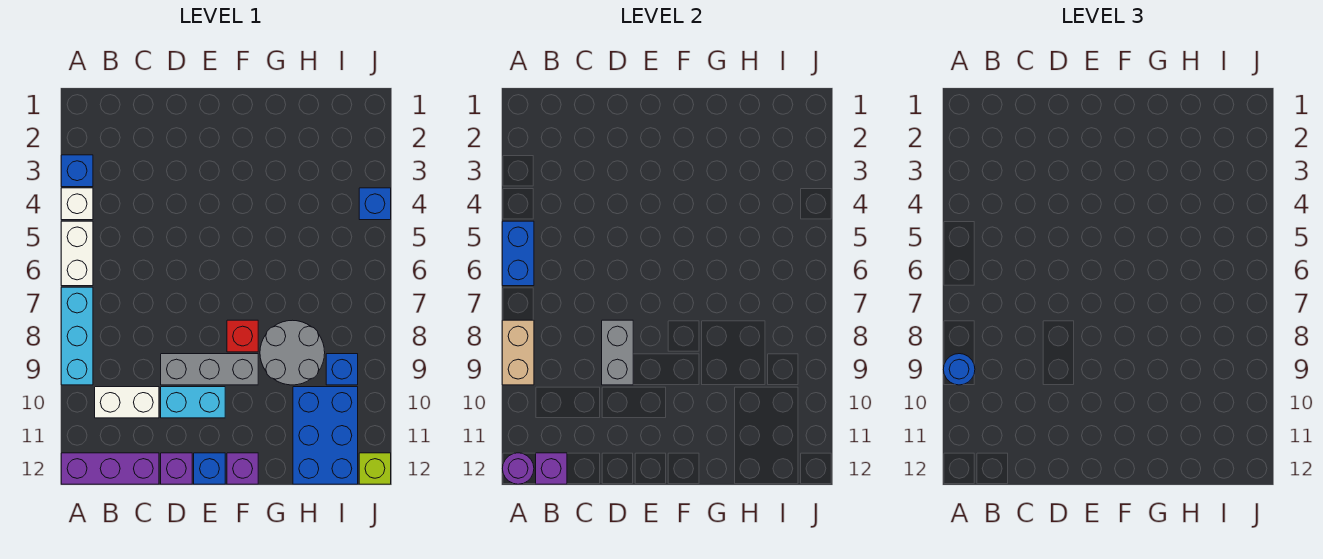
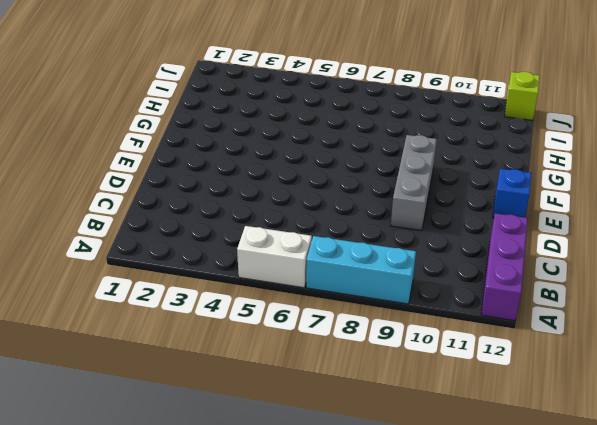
none -> blue 1x1 brick [61,155,93,187]
none -> white 1x1 brick [61,188,93,220]
none -> white 1x2 brick [95,387,159,418]

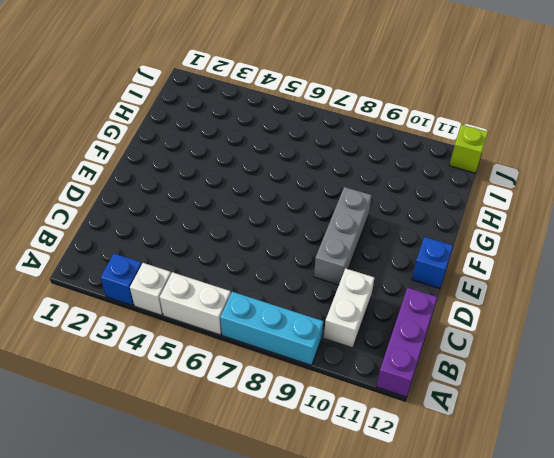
none -> cyan 1x2 brick [161,387,225,418]
none -> purple 1x1 brick [161,453,192,484]
none -> red 1x1 brick [227,320,258,352]

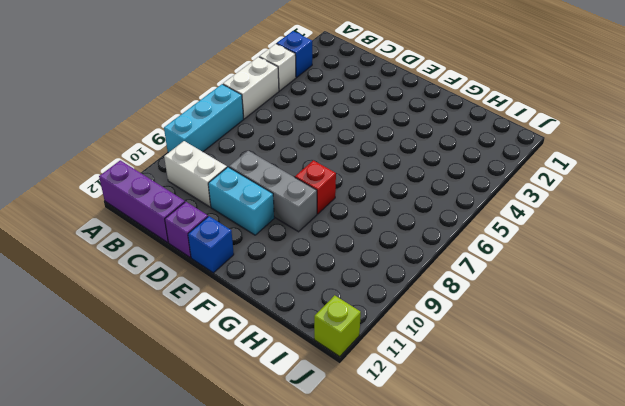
none -> purple 1x1 brick [227,453,258,484]
none -> grey 2x2 round brick [260,320,325,385]
none -> blue 2x3 brick [293,387,358,484]

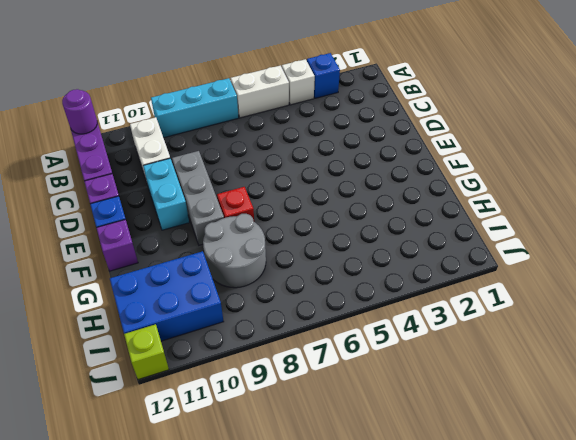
none -> blue 1x1 brick [326,354,358,385]
none -> blue 1x1 brick [359,188,391,220]
none -> blue 1x2 brick [502,221,534,286]

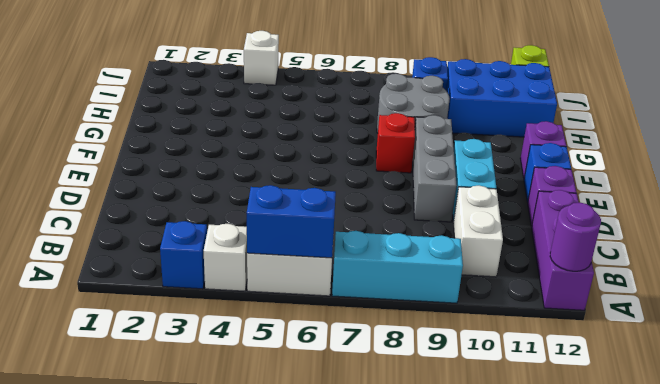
white 1x1 brick [244,31,279,85] -> blue 1x1 brick [359,188,391,220]
none -> tan 1x2 brick [502,320,534,385]
none -> purple 1x1 brick [536,453,567,484]
none -> grey 1x2 brick [602,320,633,385]

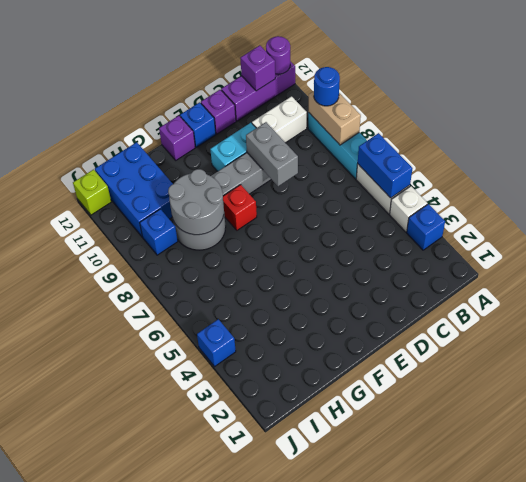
grey 2x2 round brick [168,169,224,235] -> none

